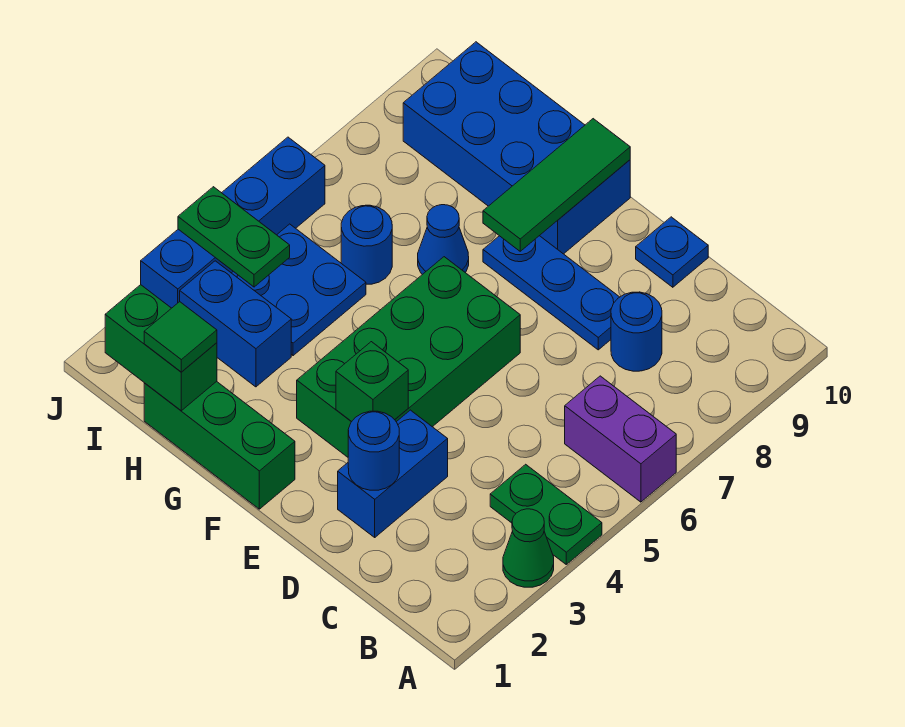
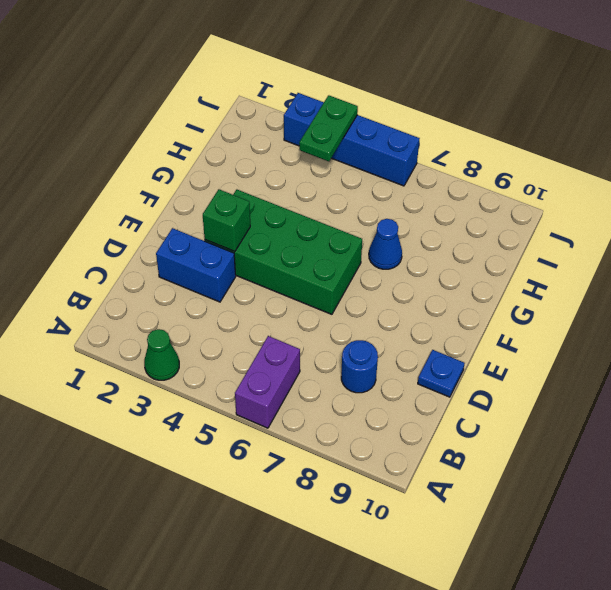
none -> green 1x2 plate [490,464,602,564]
none -> blue 1x3 plate [483,236,619,350]
none -> green 1x3 brick [144,381,295,509]

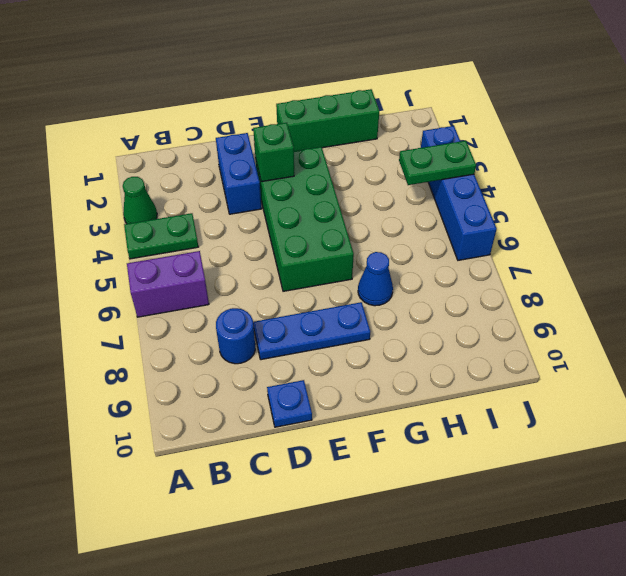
none -> blue 2x4 brick [403,42,630,254]
none -> blue 1x2 brick [180,261,291,387]
none -> blue 2x2 plate [232,224,366,356]

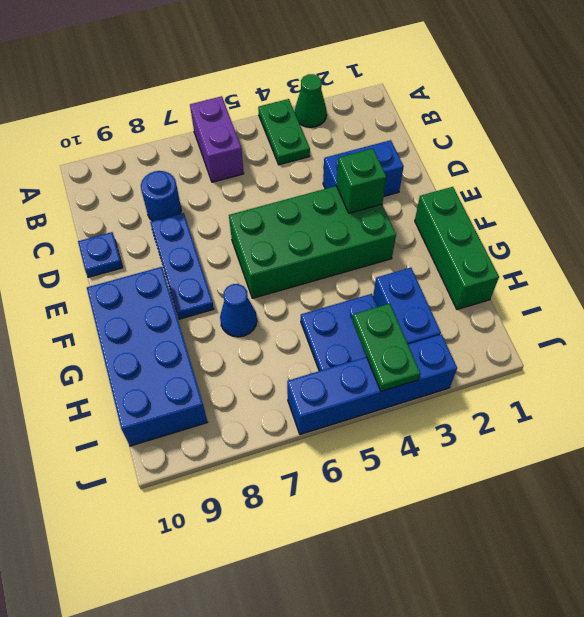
none -> blue 1x1 round brick [341,205,392,284]
none -> blue 1x1 round brick [348,411,399,490]
none -> green 1x3 tile [483,119,630,251]

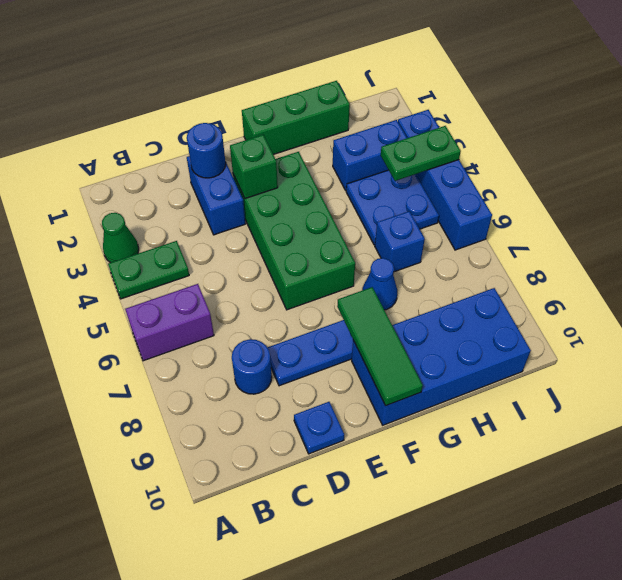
blue 1x1 brick [375,211,425,272] -> blue 1x1 round brick [341,205,392,284]
none -> green 1x2 brick [105,285,217,411]
none -> green 1x1 tile [144,302,217,372]

